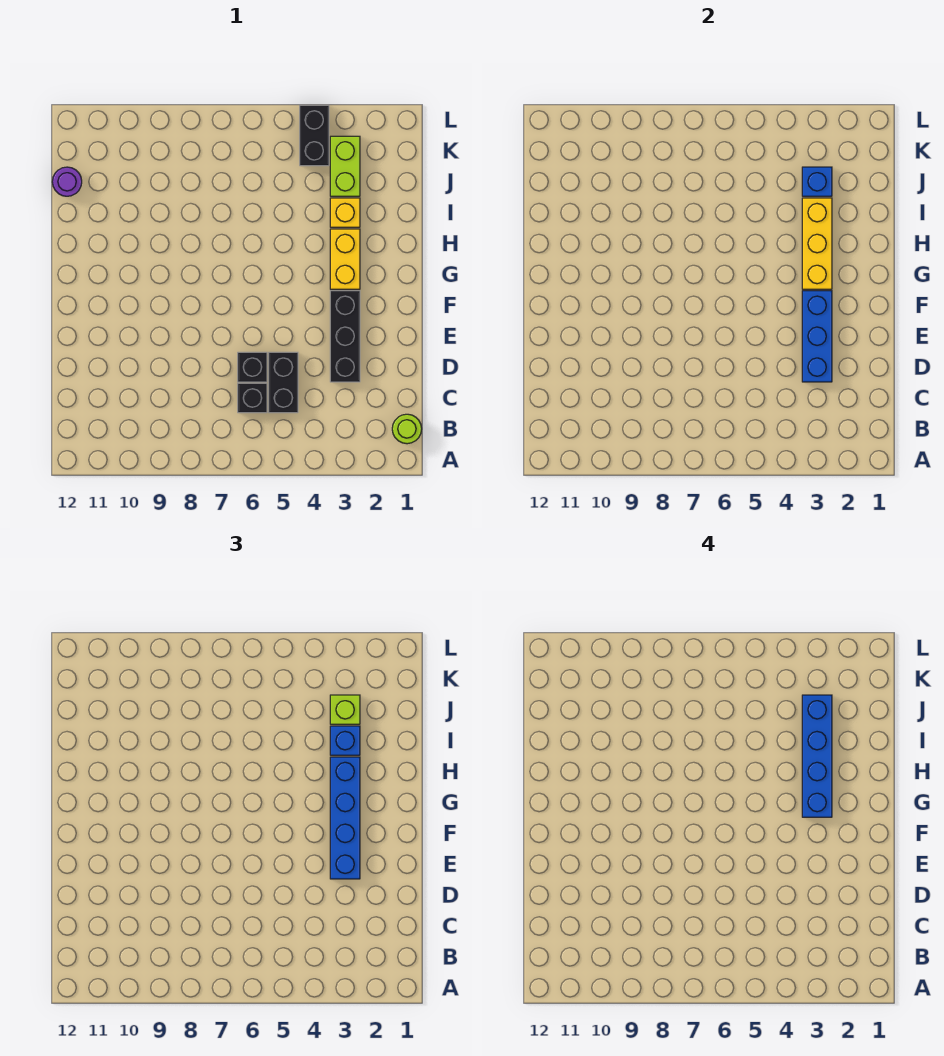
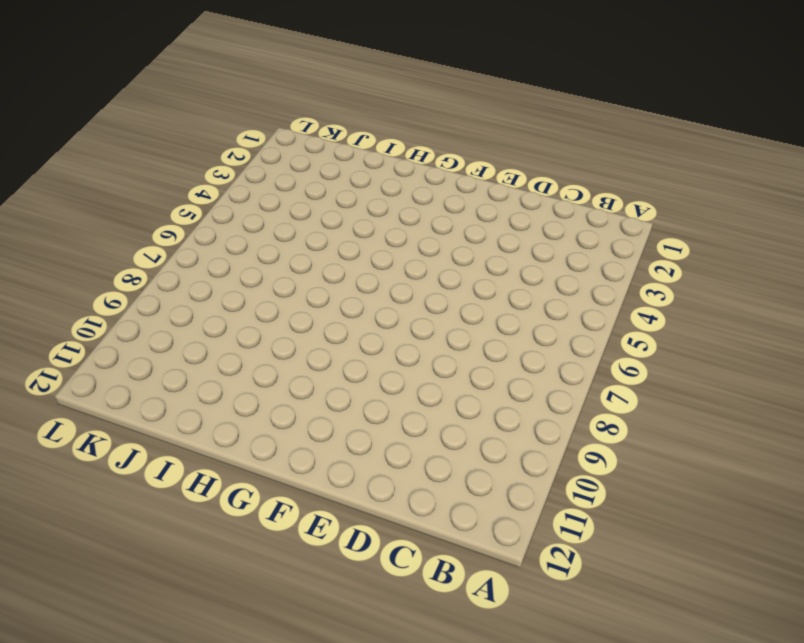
none -> lime 1x1 round brick [392,414,422,444]
none -> black 1x2 brick [269,352,298,413]
none -> black 1x1 brick [238,383,267,413]

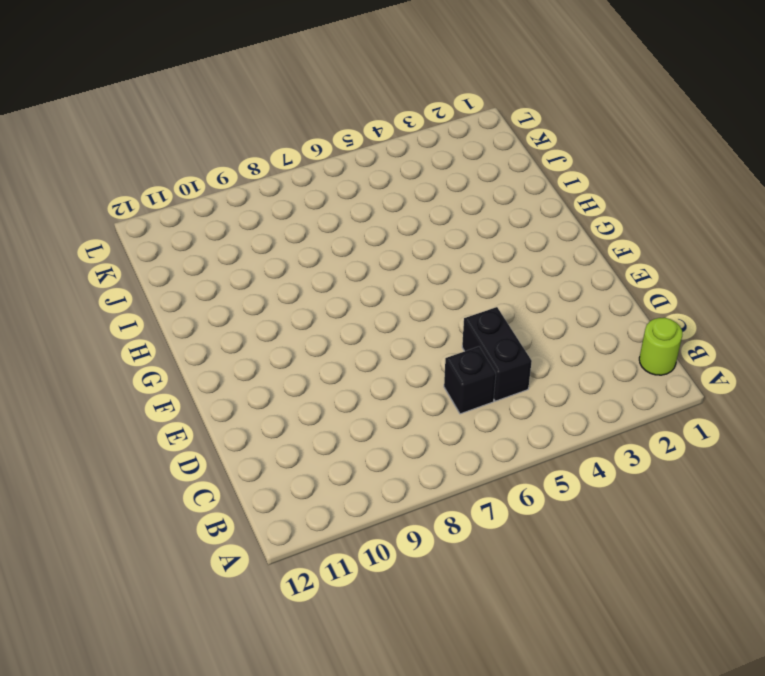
none -> black 1x3 brick [330,291,360,382]
none -> black 1x1 brick [238,352,267,382]
none -> yellow 1x2 brick [330,229,360,289]

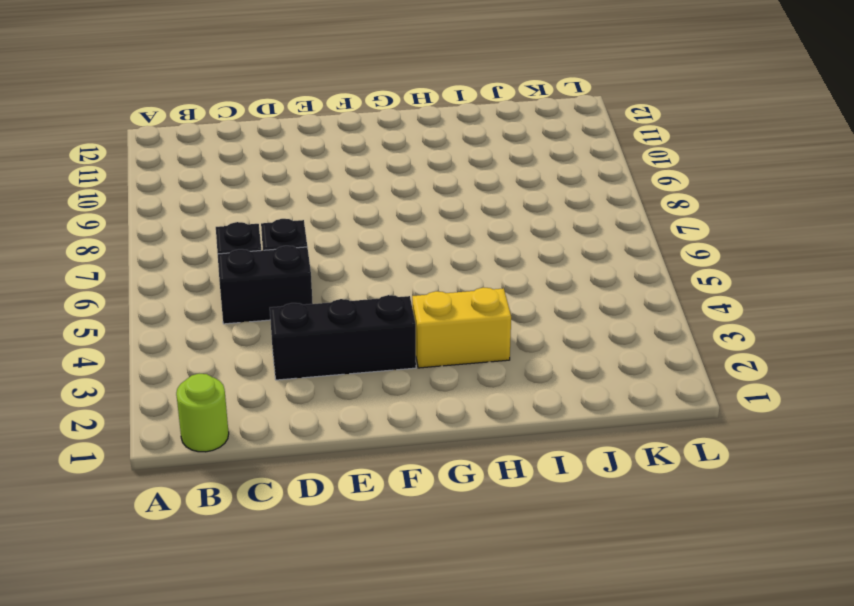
none -> yellow 1x1 brick [330,198,360,227]
none -> lime 1x2 brick [330,136,360,196]
none -> purple 1x1 round brick [52,167,82,196]

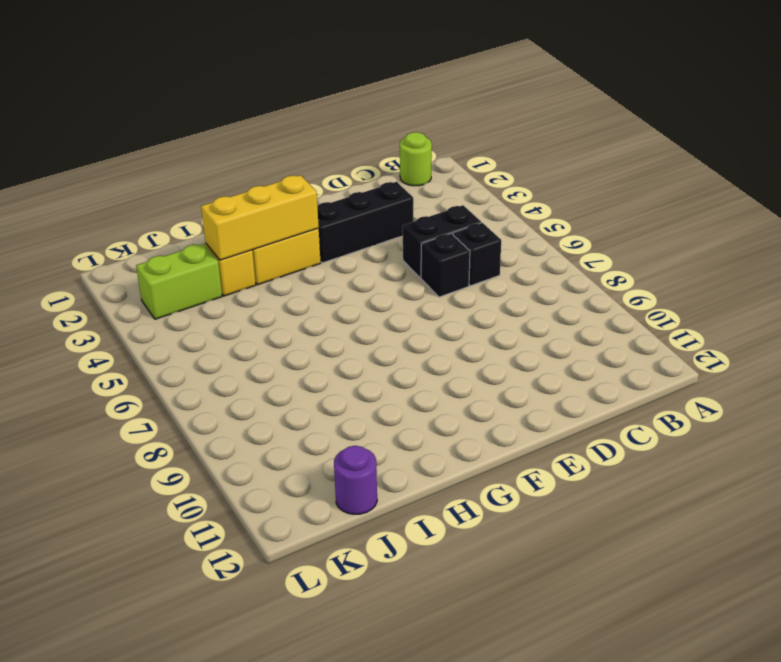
none -> black 1x2 brick [300,105,329,166]
none -> blue 1x3 brick [802,291,832,382]
none -> blue 1x1 brick [802,167,832,196]

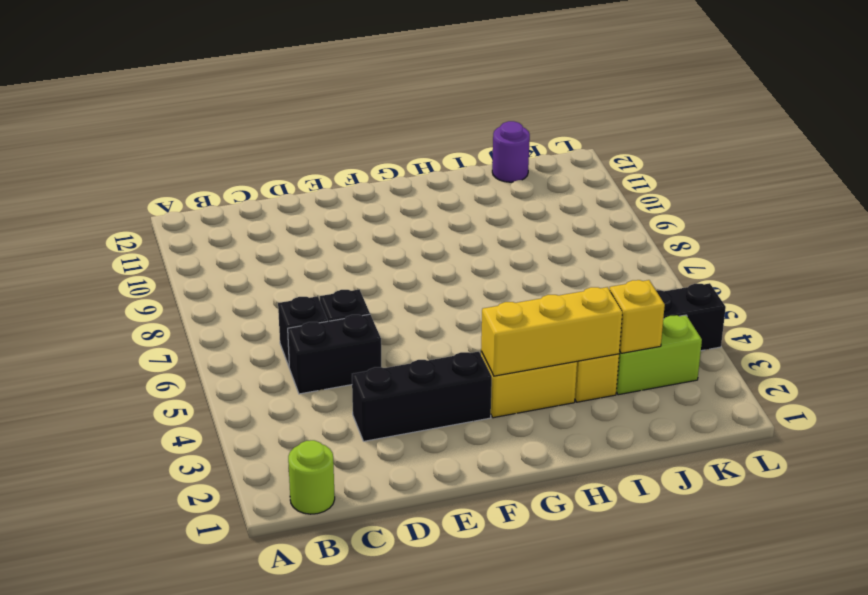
yellow 1x1 brick [609,280,665,353] -> blue 1x1 brick [802,167,832,196]
none -> blue 1x3 brick [802,291,832,382]
none -> blue 1x4 brick [330,757,360,879]
none -> blue 1x1 brick [330,726,360,755]

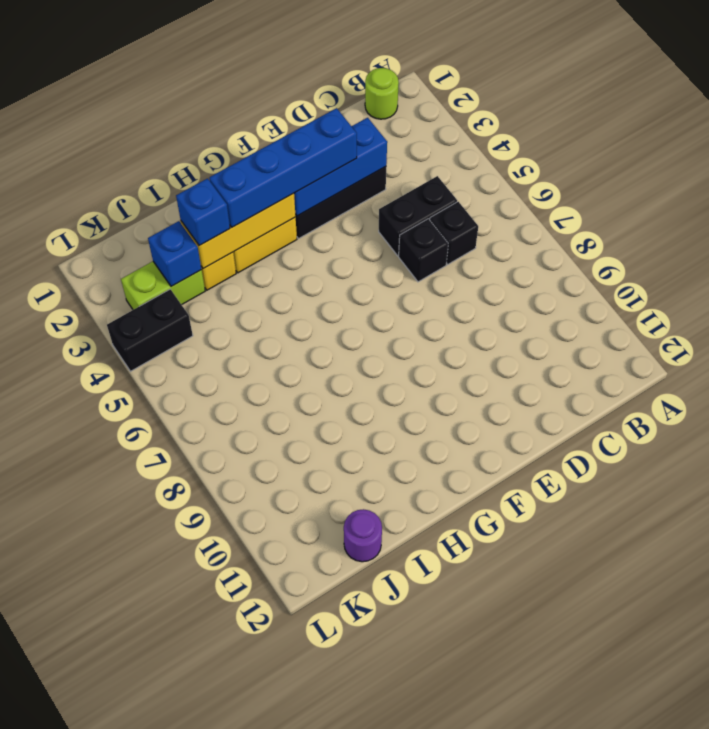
none -> lime 1x1 brick [330,695,360,724]
none -> blue 1x4 brick [802,695,832,817]

